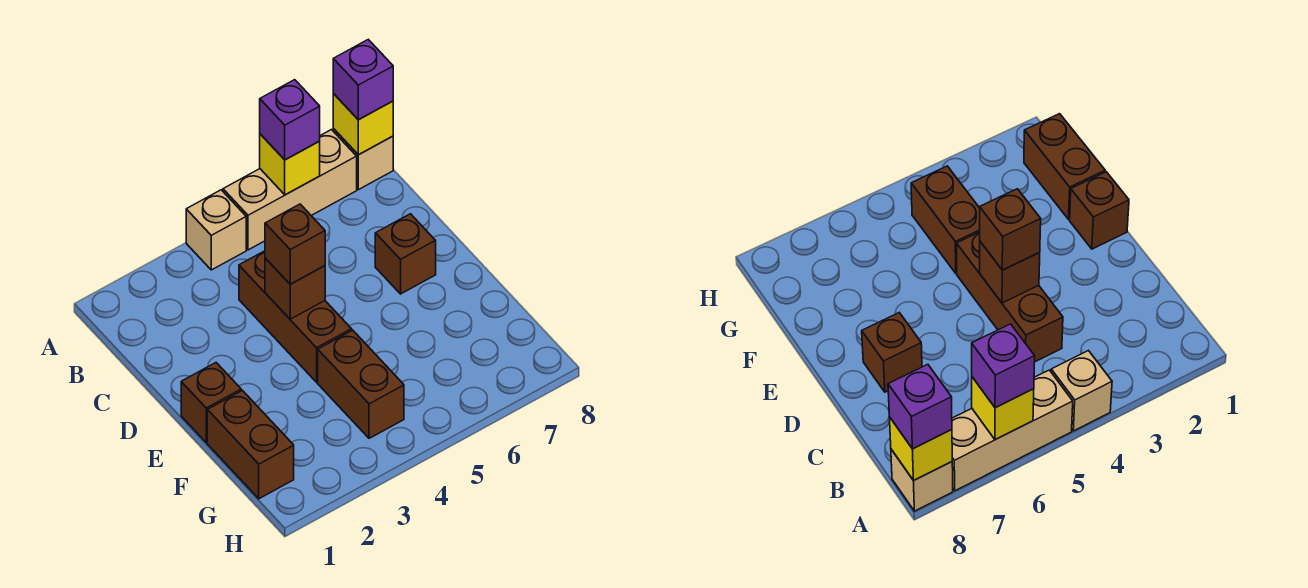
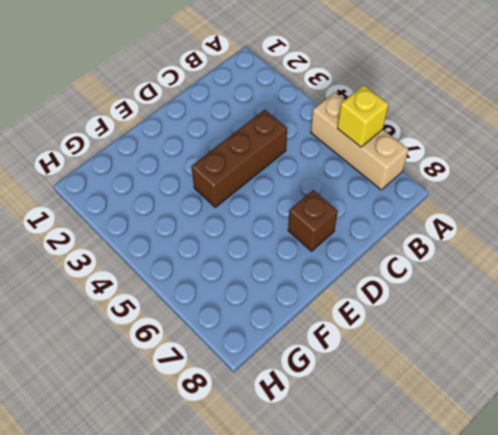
none -> tan 1x1 brick [186,190,246,270]
none -> tan 1x1 brick [333,129,393,190]
none -> brown 1x1 brick [181,363,241,442]

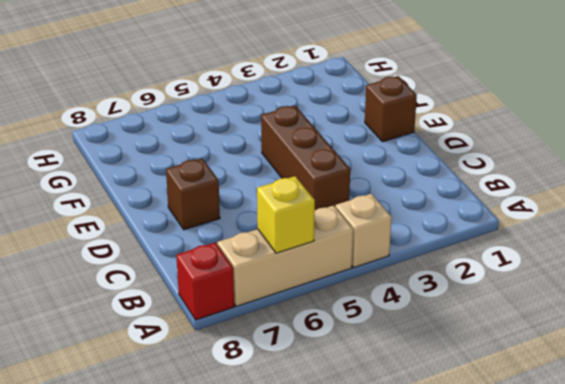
red 1x1 brick [176,243,234,320] -> tan 1x1 brick [333,129,393,190]
none -> brown 1x2 brick [207,391,294,499]
none -> brown 1x2 brick [318,330,404,438]
none -> yellow 1x1 brick [333,94,393,155]

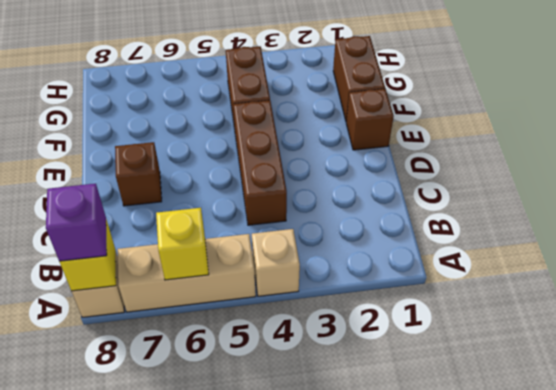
none -> brown 1x1 brick [265,258,325,319]
none -> purple 1x1 brick [260,80,320,160]
none -> brown 1x1 brick [265,204,325,284]

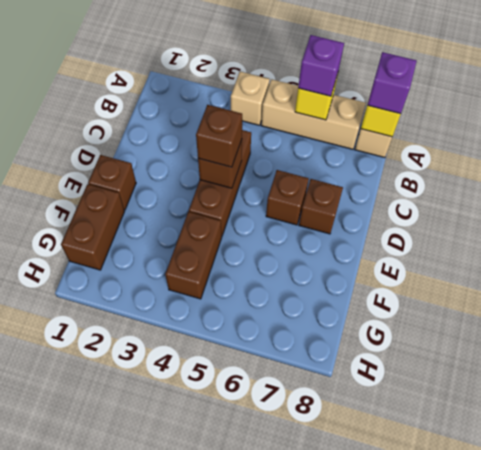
brown 1x1 brick [266,170,309,225] -> none

